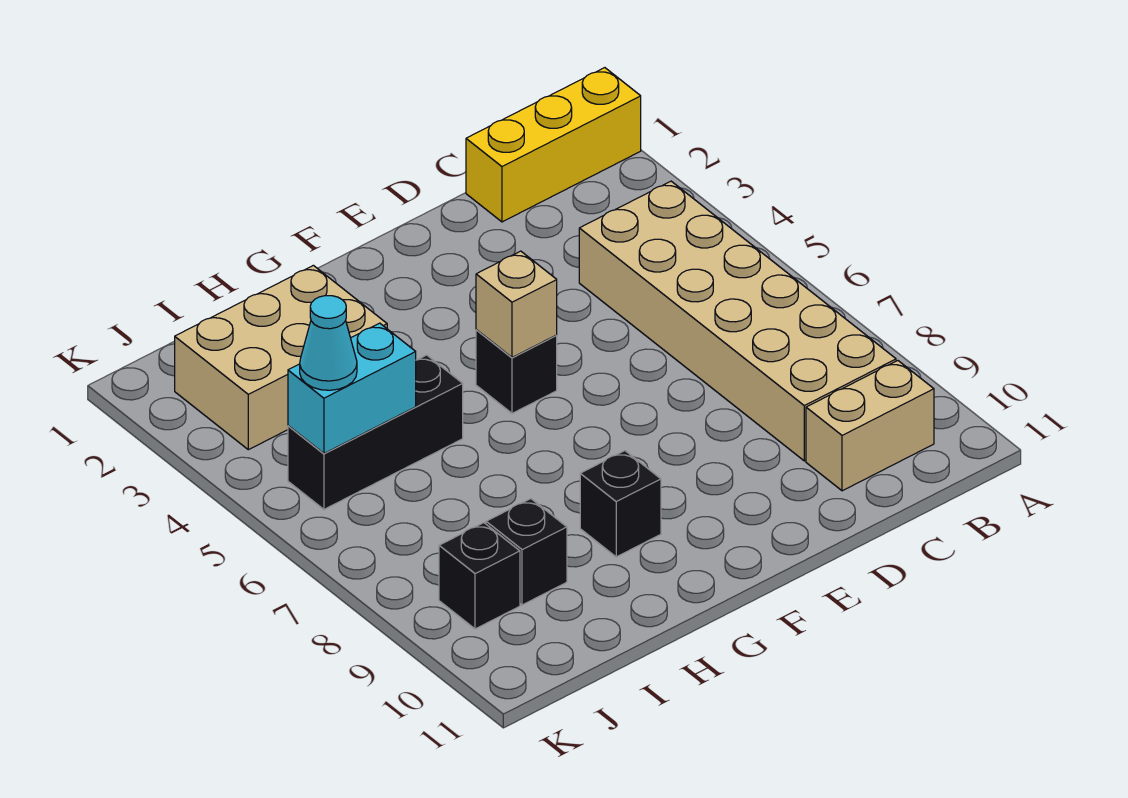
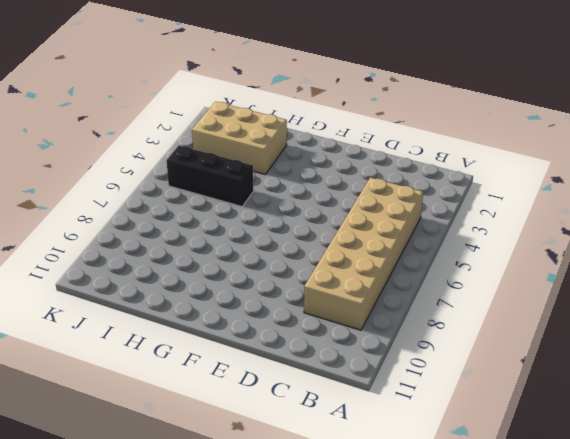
none -> yellow 1x3 brick [466,68,641,222]
none -> tan 1x2 brick [806,361,934,491]
none -> black 1x1 brick [476,330,557,413]

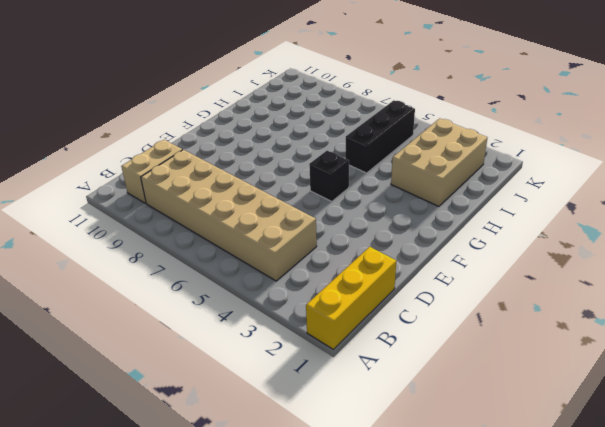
none -> black 1x1 brick [580,451,661,557]
none -> black 1x1 brick [486,499,567,605]
none -> black 1x1 brick [439,523,520,629]

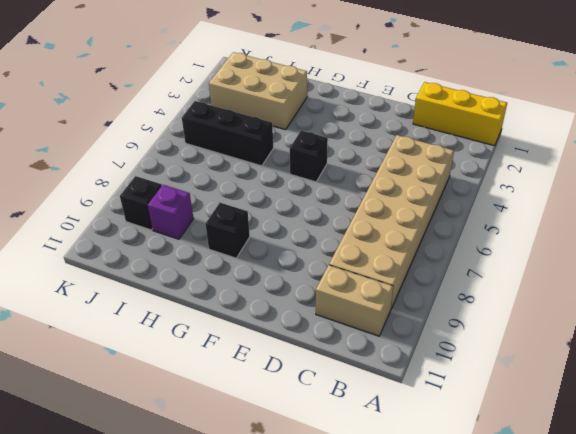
purple 1x1 brick [148,185,194,239] -> black 1x1 brick [486,499,567,605]
none -> tan 1x1 brick [476,251,557,357]
none -> cyan 1x2 brick [288,323,416,453]
none -> cyan 1x1 cone [300,296,357,390]

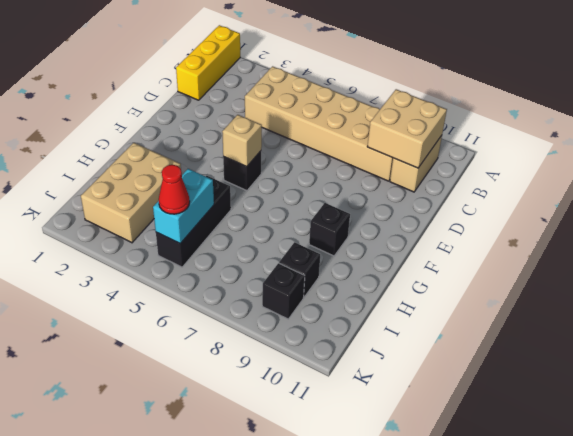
tan 2x2 brick [367,89,447,168] -> none
red 1x1 cone [159,165,190,214] -> cyan 1x1 cone [300,296,357,390]

